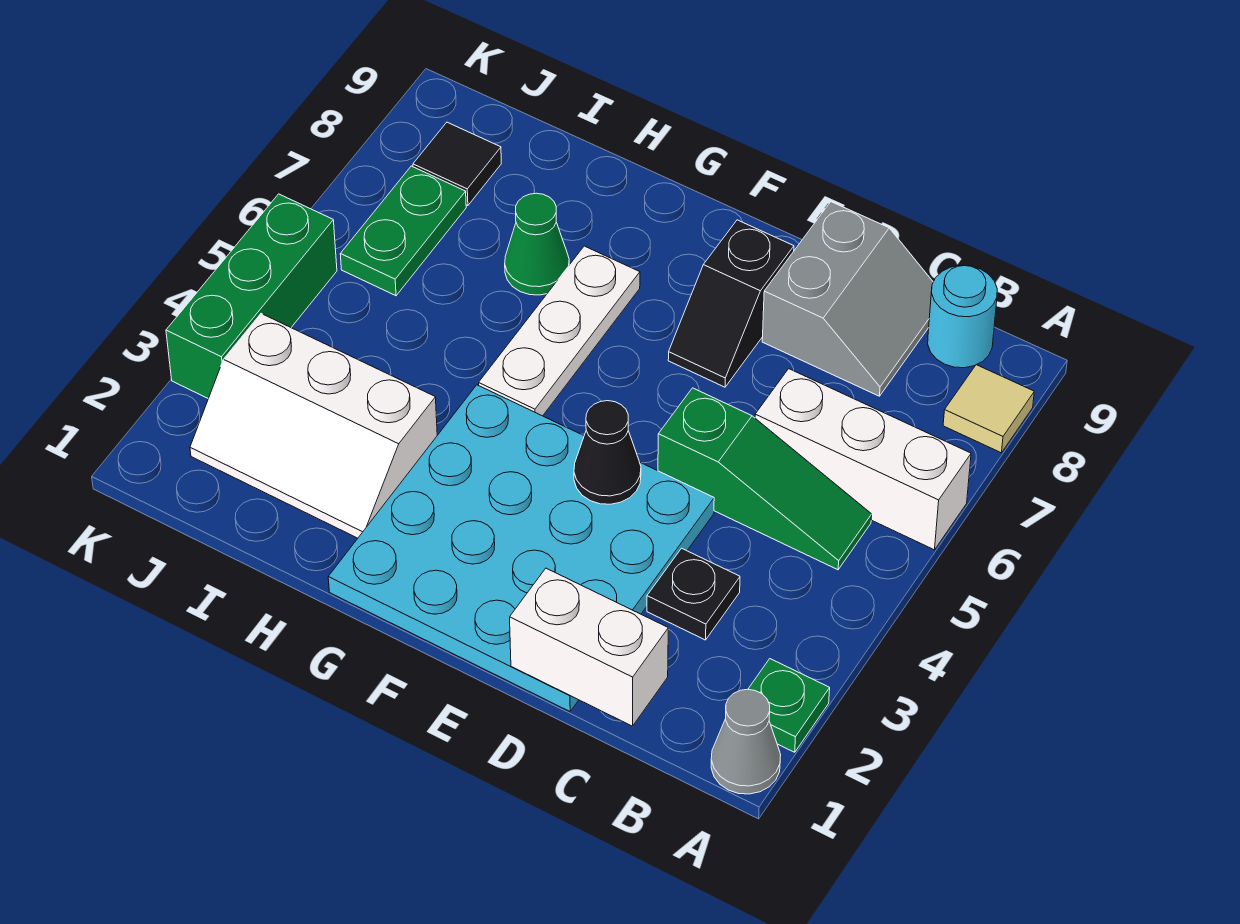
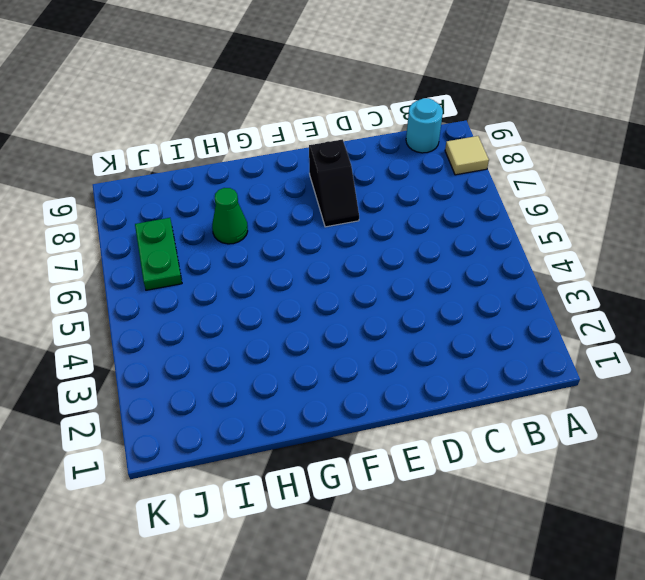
none -> grey 1x1 cone [711,689,781,794]
none -> green 1x1 plate [748,659,830,752]
none -> white 1x3 brick [755,369,971,550]

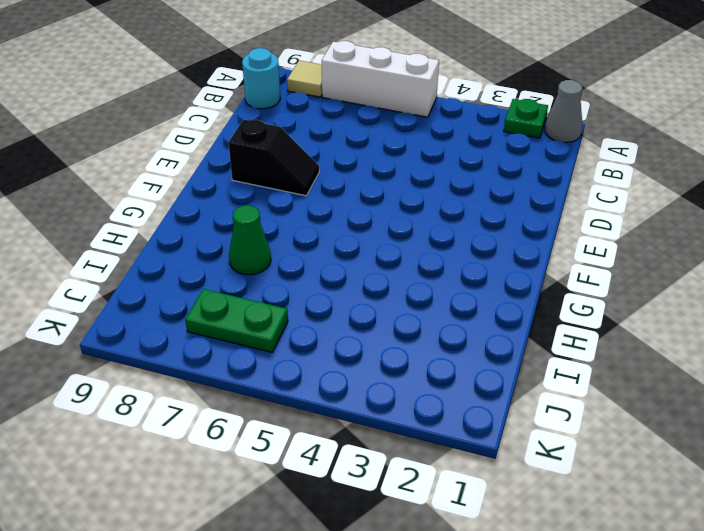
white 1x3 brick [322,41,439,117] -> white 1x3 brick turned to [755,369,971,550]
none -> green 1x3 slope [658,388,872,570]
none -> black 1x1 plate [647,548,740,640]
none -> grey 2x2 slope [762,202,933,396]

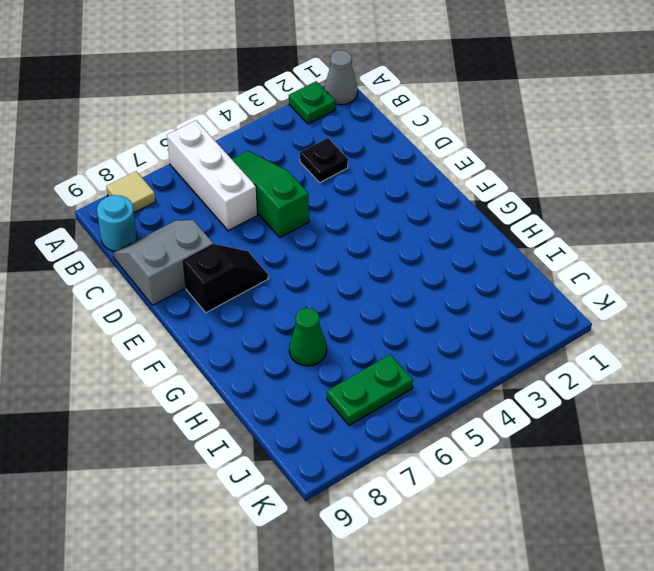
none -> cyan 4x4 plate [328,385,714,711]
none -> white 1x3 plate [479,246,640,416]
none -> white 2x3 slope [190,314,437,538]

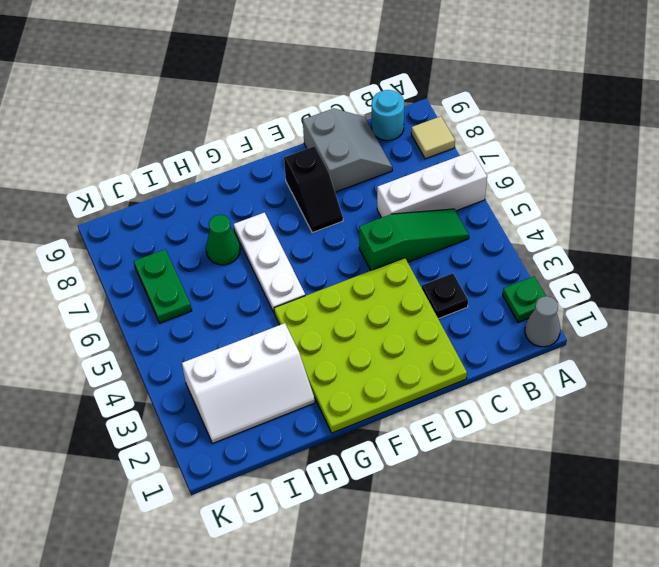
lime 4x4 plate [274,258,467,433] -> cyan 4x4 plate [328,385,714,711]
none -> black 1x1 tile [413,122,501,206]
none -> green 1x3 brick [166,194,337,399]
none -> white 1x2 brick [510,568,668,726]

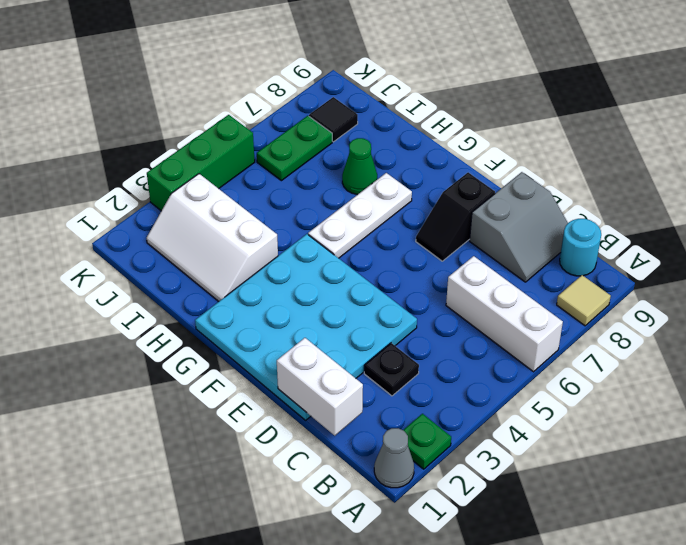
none -> green 1x3 slope [658,388,872,570]
none -> black 1x1 cone [574,401,641,504]

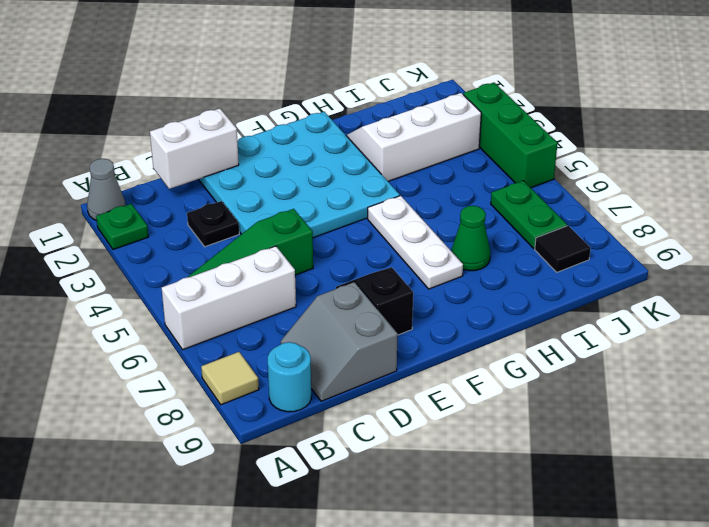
none -> black 1x1 cone [574,401,641,504]

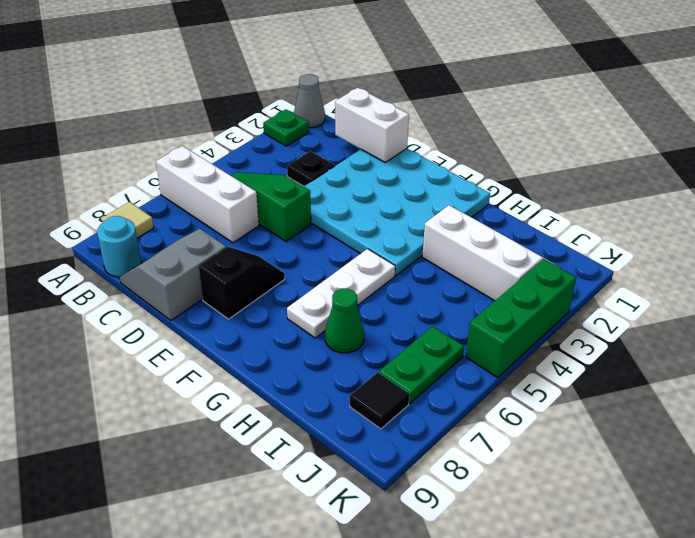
none -> black 1x1 cone [574,401,641,504]

